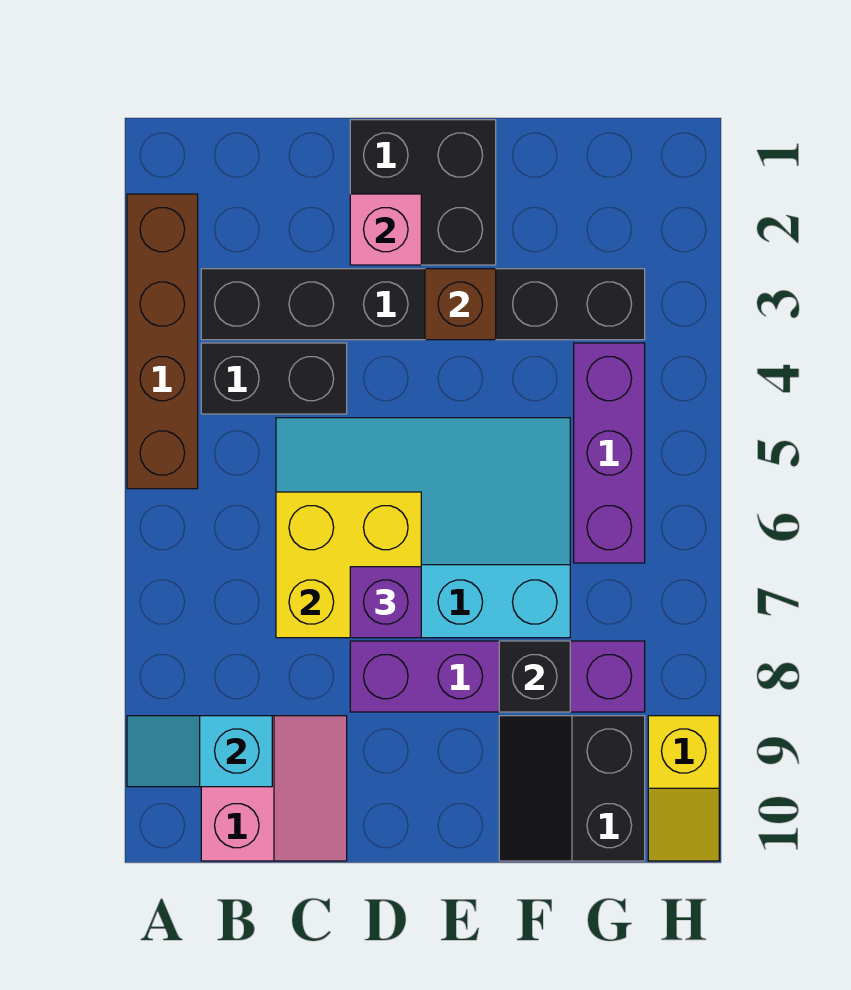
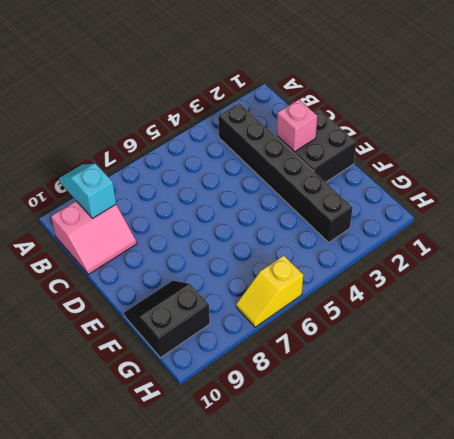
yellow 1x2 slope [236,256,303,327] -> yellow 1x2 slope moved to [648,716,719,861]
none -> brown 1x4 brick [127,194,198,489]
none -> black 1x2 brick [201,343,347,414]
none -> cyan 3x4 slope [276,418,570,638]

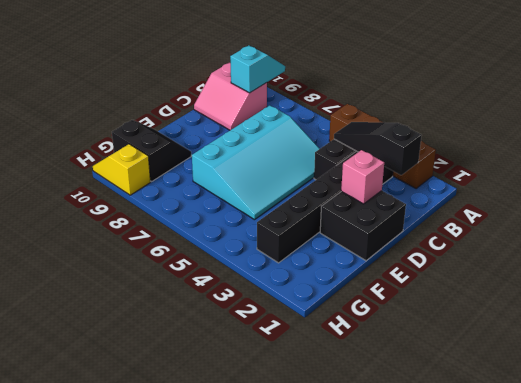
black 1x3 slope [334,122,422,175] -> none
none -> purple 1x4 brick [350,641,645,712]
none -> purple 1x3 brick [574,343,645,563]
none -> yellow 2x2 brick [276,492,421,638]

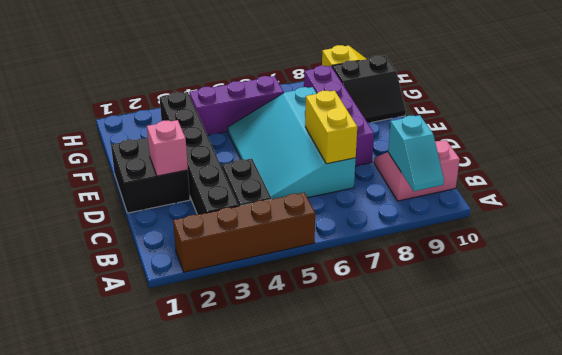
yellow 1x2 brick [305,91,357,164] -> yellow 2x2 brick [276,492,421,638]
none -> brown 1x1 brick [425,269,496,340]
none -> black 1x1 brick [499,641,570,712]
none -> purple 1x1 brick [350,567,421,638]

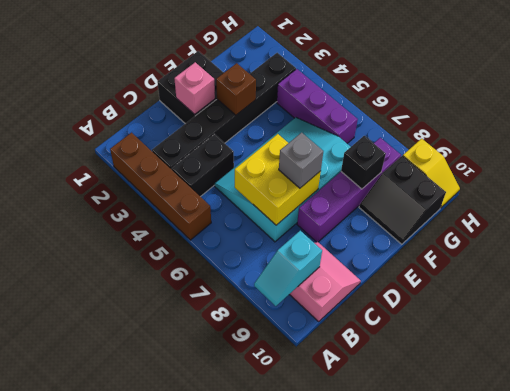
grey 1x1 brick [279,133,323,188] -> purple 1x1 brick [350,567,421,638]

